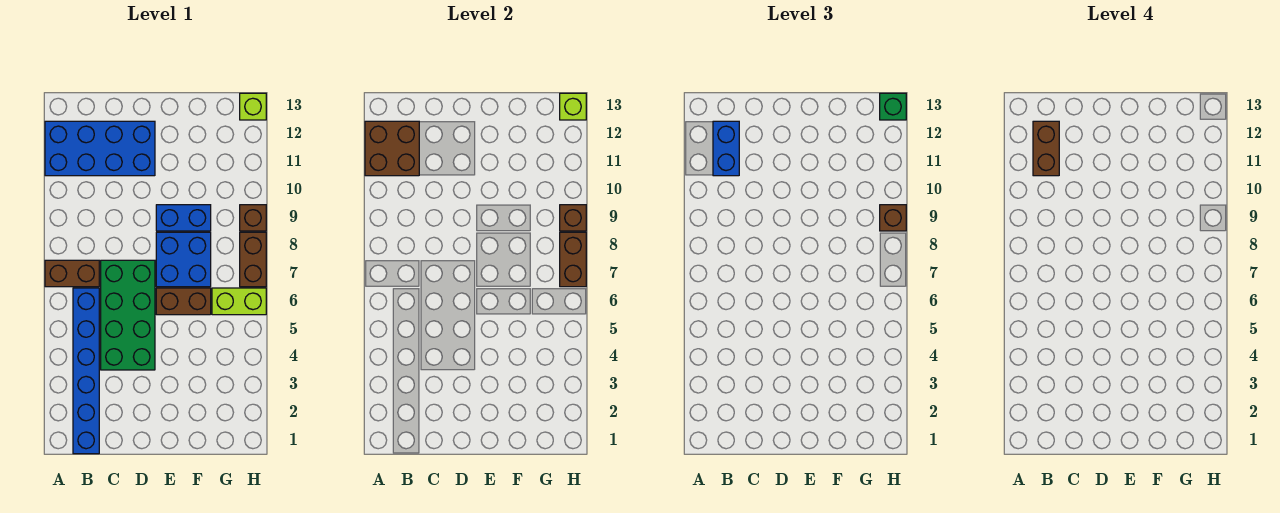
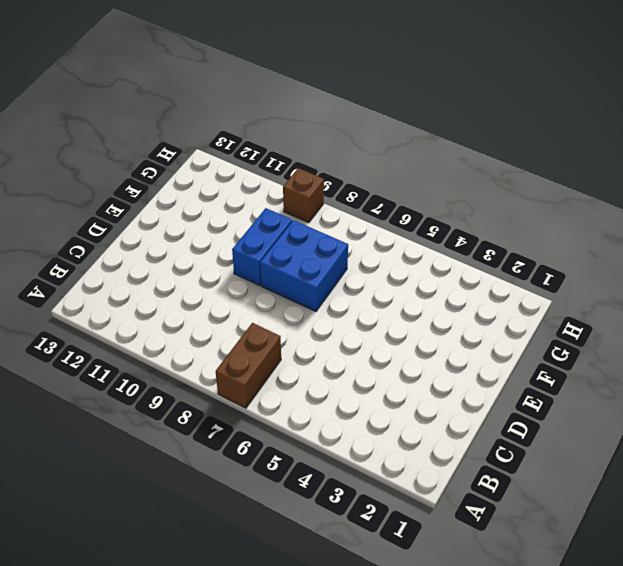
none -> blue 2x4 brick [45,121,155,176]
none -> blue 1x6 brick [73,288,99,454]
none -> green 2x4 brick [101,260,155,370]

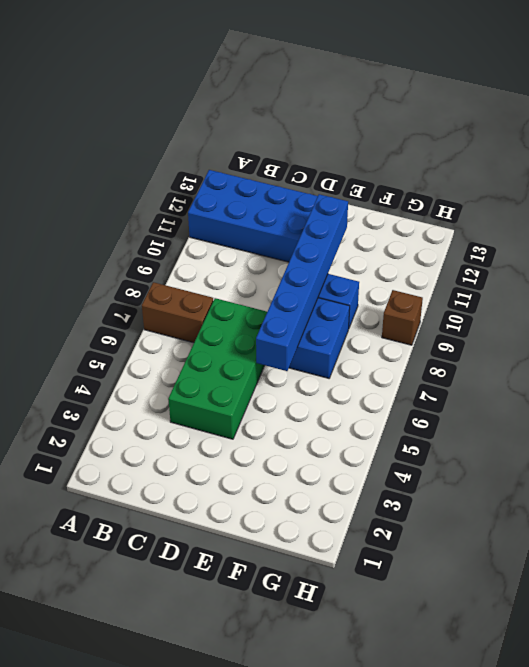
blue 1x6 brick [256,194,348,371] -> blue 1x6 brick moved to [73,288,99,454]
none -> brown 1x2 brick [156,288,211,315]
none -> lime 1x2 brick [212,288,266,315]
none -> brown 1x2 brick [240,232,266,287]

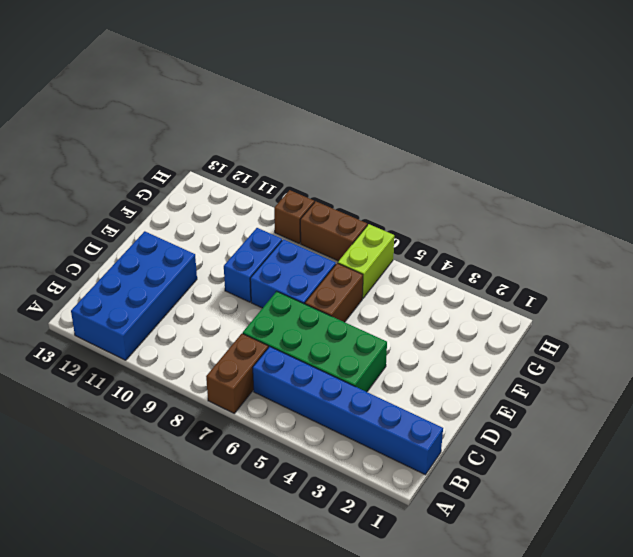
none -> lime 1x1 brick [240,93,266,120]
none -> brown 2x2 brick [365,121,419,176]
none -> brown 1x2 brick [560,232,586,287]

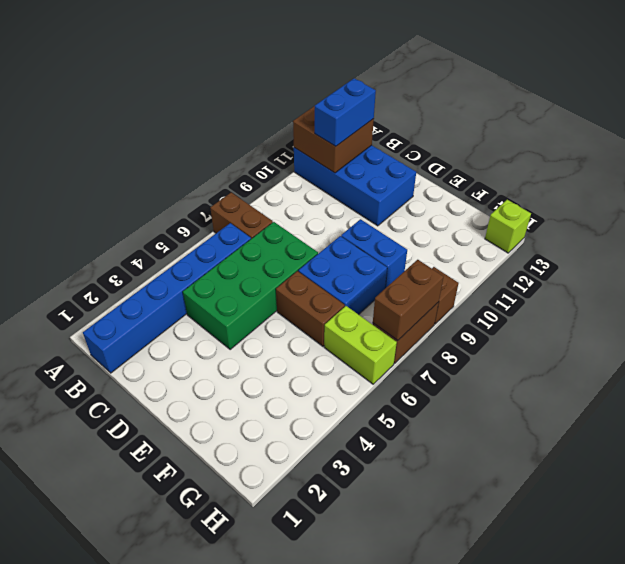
none -> brown 1x1 brick [560,205,586,231]
none -> lime 1x1 brick [560,93,586,120]
none -> brown 1x1 brick [880,205,906,231]

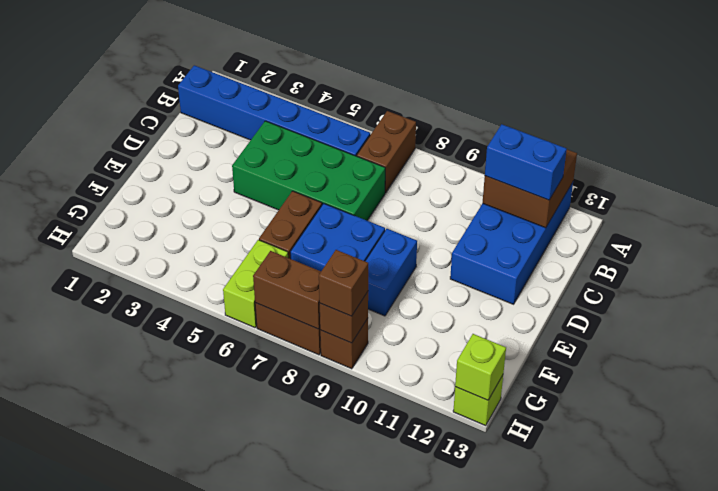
none -> green 1x1 brick [880,93,906,120]
none -> brown 1x2 brick [1033,121,1059,176]

